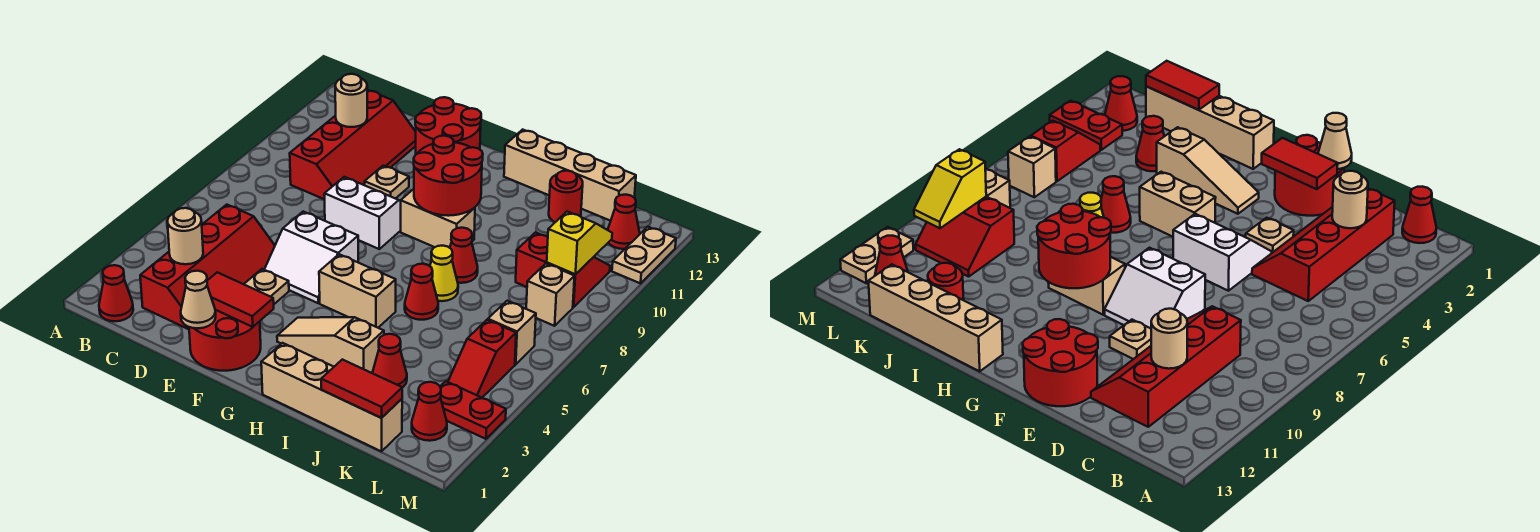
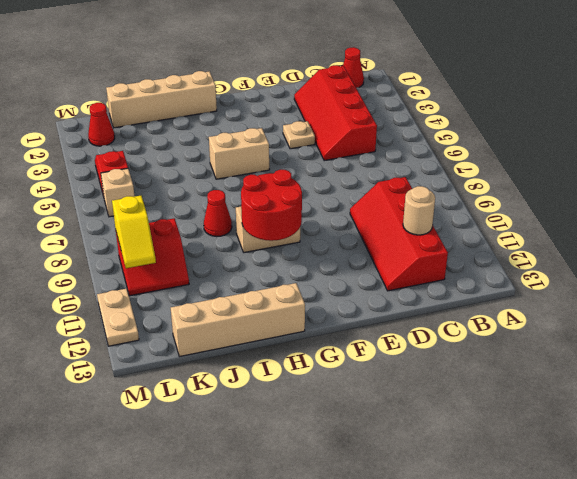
none -> red 2x2 round brick [189,310,261,371]
none -> white 2x2 slope [264,212,358,303]
none -> white 2x2 slope [324,177,401,249]
none -> tan 1x1 plate [365,166,409,199]

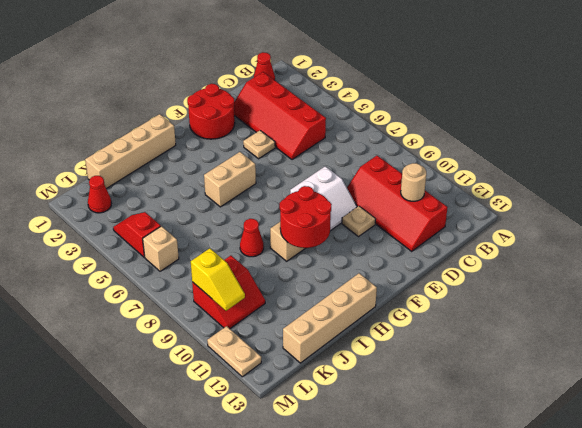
none -> white 2x2 slope [264,212,358,303]
none -> red 2x2 round brick [415,97,481,154]
none -> tan 1x3 slope [277,317,384,373]
none -> red 1x1 cone [405,264,438,320]

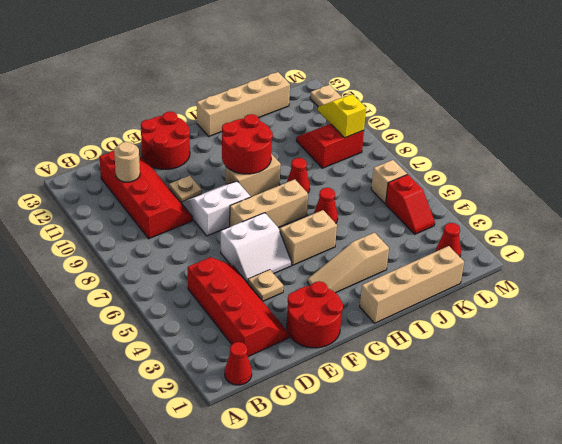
tan 1x3 brick [230,179,308,228] -> none
none -> yellow 1x1 cone [430,246,458,301]
none -> red 1x1 cone [373,334,407,388]
none -> red 1x1 round brick [549,171,583,222]
none -> red 1x2 plate [440,381,506,439]

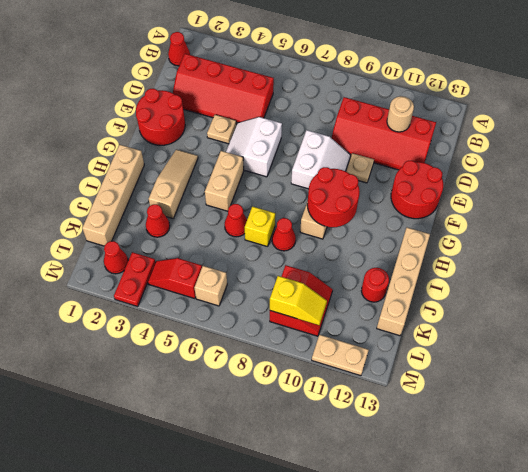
yellow 1x1 brick [245,207,275,247] -> yellow 1x1 cone [430,246,458,301]
none -> tan 1x1 brick [526,264,575,326]
none -> red 1x1 cone [608,195,640,249]
none -> tan 1x1 round brick [167,208,203,264]
none -> tan 1x1 cone [181,271,216,328]

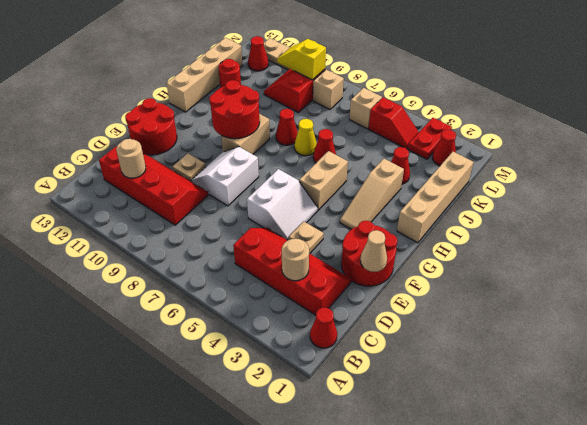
none -> red 1x2 tile [207,272,274,327]
none -> red 1x2 tile [321,360,402,418]

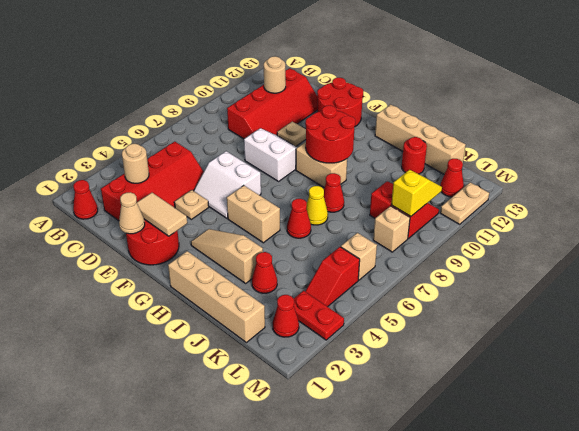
tan 1x2 tile [137,193,187,236] -> red 1x2 tile [207,272,274,327]
none -> red 1x2 tile [321,360,402,418]

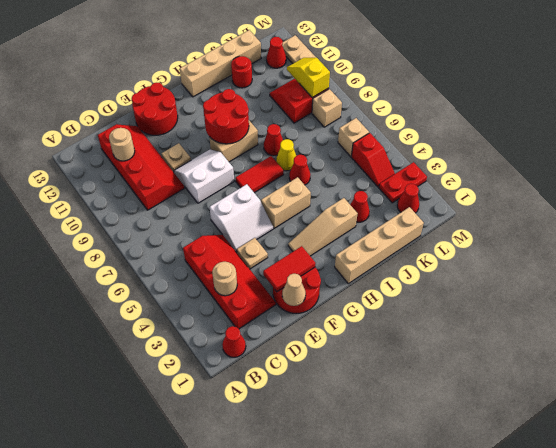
red 1x2 tile [236,156,284,193] -> red 1x2 tile moved to [321,360,402,418]

